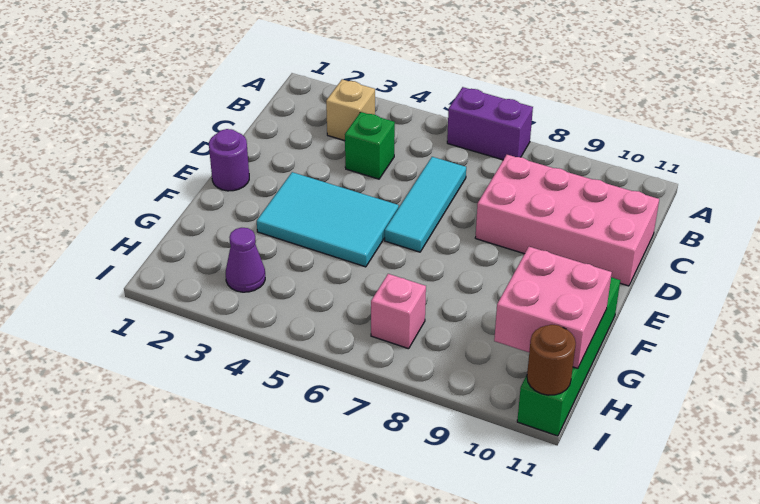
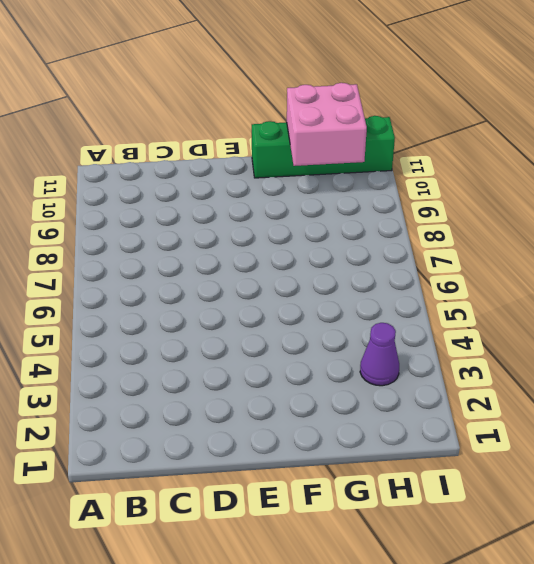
none -> purple 1x2 brick [447,87,533,160]
none -> tan 1x1 brick [326,79,375,141]
none -> green 1x1 brick [345,112,395,179]

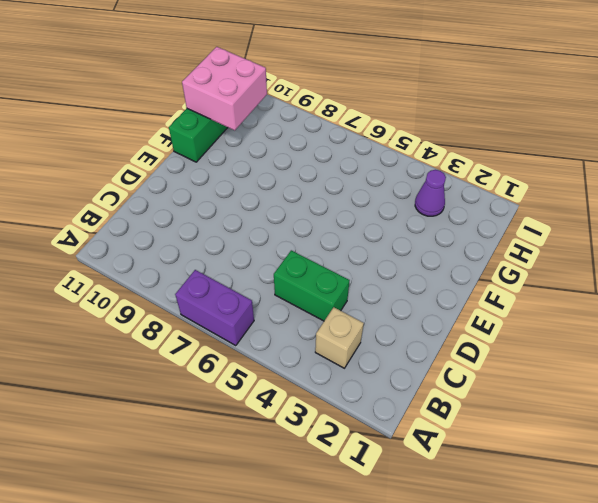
green 1x2 brick [274,250,350,321] -> green 1x1 brick [345,112,395,179]
none -> cyan 1x3 tile [385,157,466,252]
none -> pink 2x4 brick [475,155,659,286]
none -> purple 1x1 round brick [209,129,249,191]

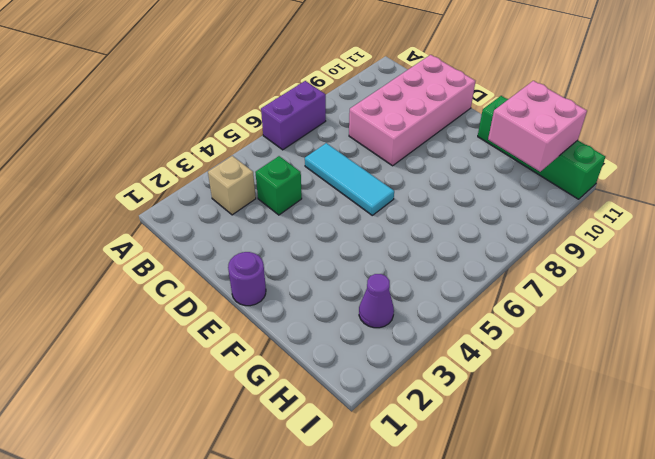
none -> cyan 2x3 tile [257,172,399,267]
none -> pink 1x1 brick [371,274,426,349]
none -> brown 1x1 round brick [527,325,576,395]

